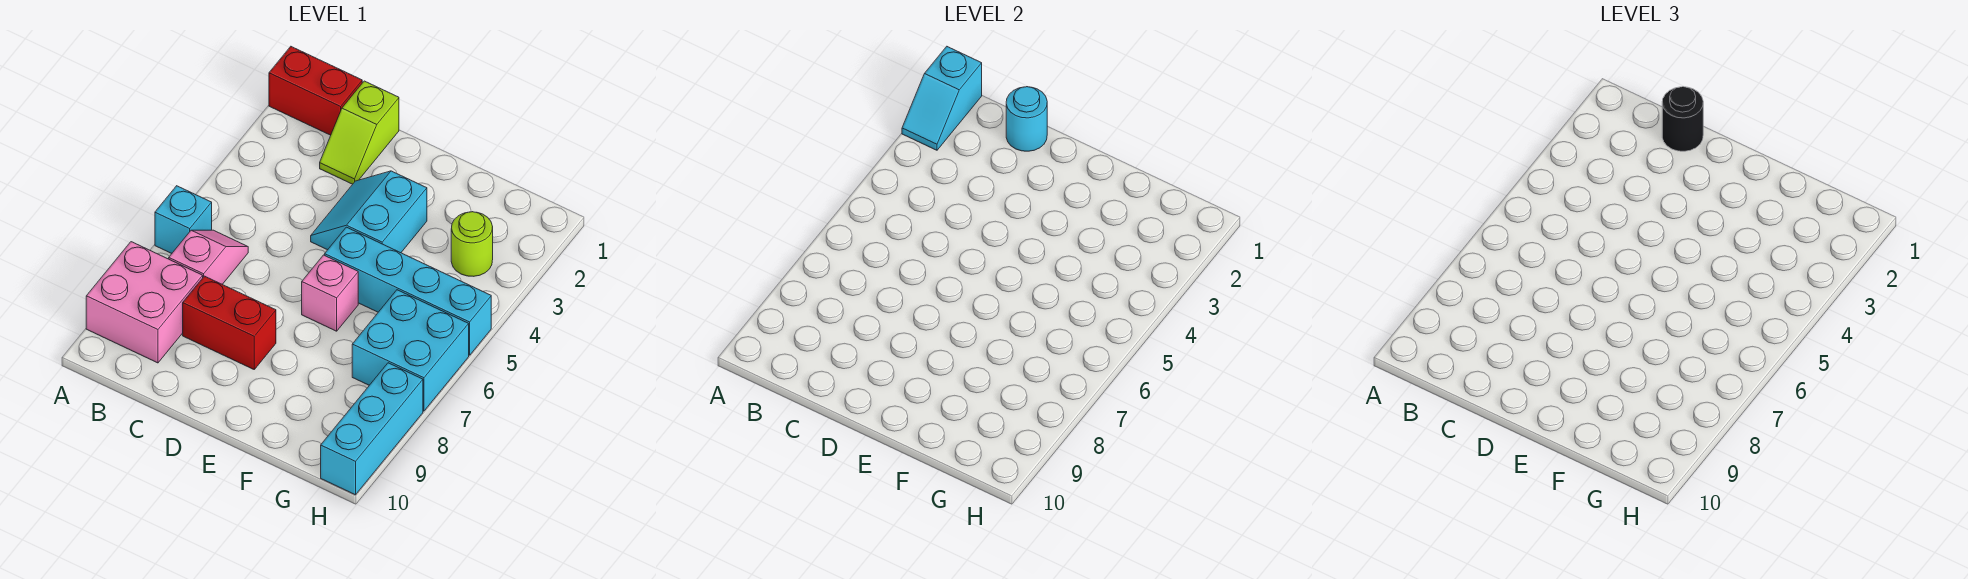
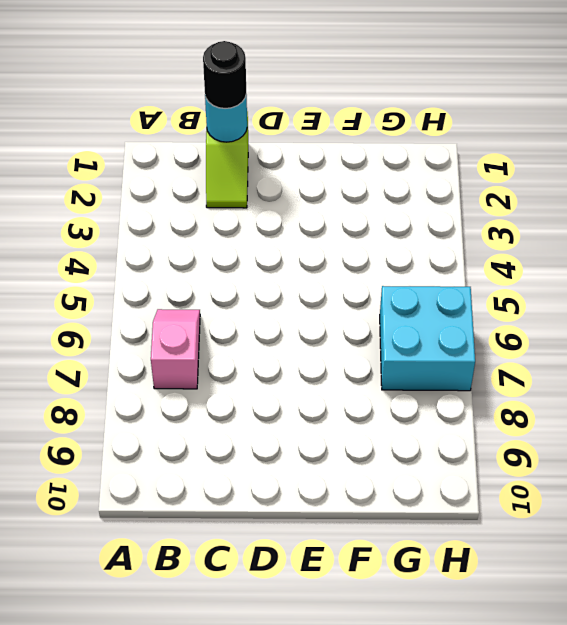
none -> red 1x2 brick [269,47,362,135]
none -> cyan 1x1 brick [155,186,212,253]
none -> pink 2x2 brick [86,242,203,363]

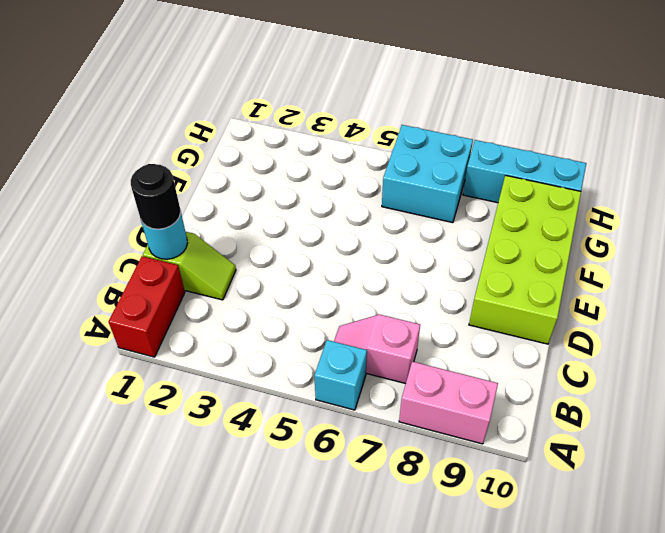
pink 1x2 brick [399,362,498,444] -> pink 2x2 brick [86,242,203,363]
lime 2x4 brick [469,175,581,344] -> none
none -> red 1x2 brick [183,276,276,369]
none -> cyan 2x2 slope [311,171,427,253]
none -> cyan 1x4 brick [325,227,491,355]

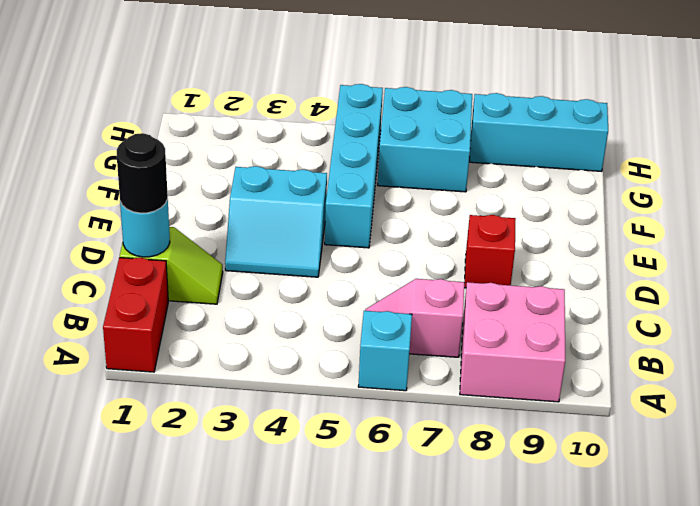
red 1x1 brick [464,215,516,288] -> red 1x2 brick [183,276,276,369]
none -> pink 1x1 brick [302,255,358,331]
none -> lime 1x1 round brick [451,212,493,276]
none -> cyan 1x2 slope [902,47,982,150]

